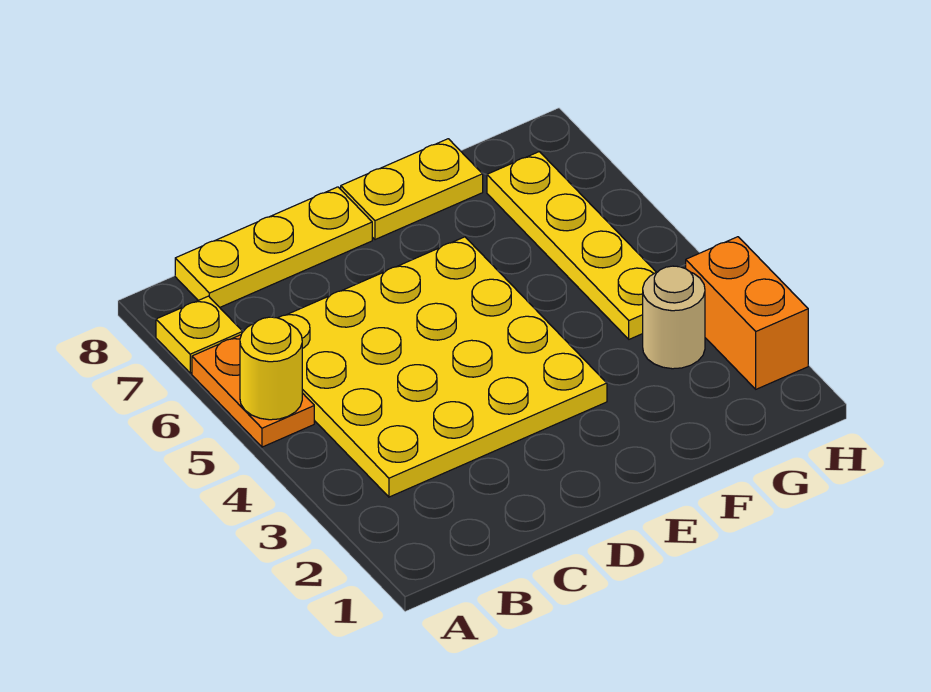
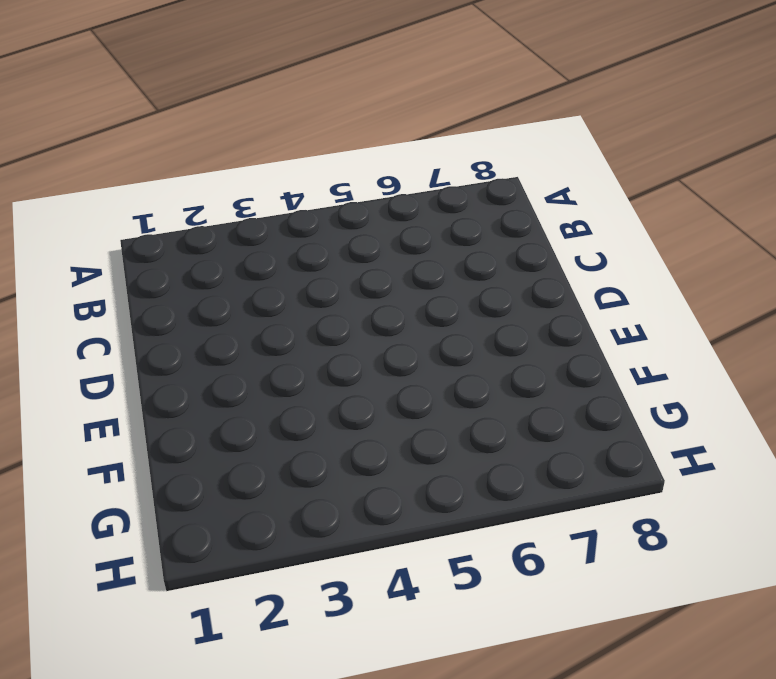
none -> orange 1x2 plate [192,335,314,447]
none -> yellow 1x1 plate [156,296,243,373]

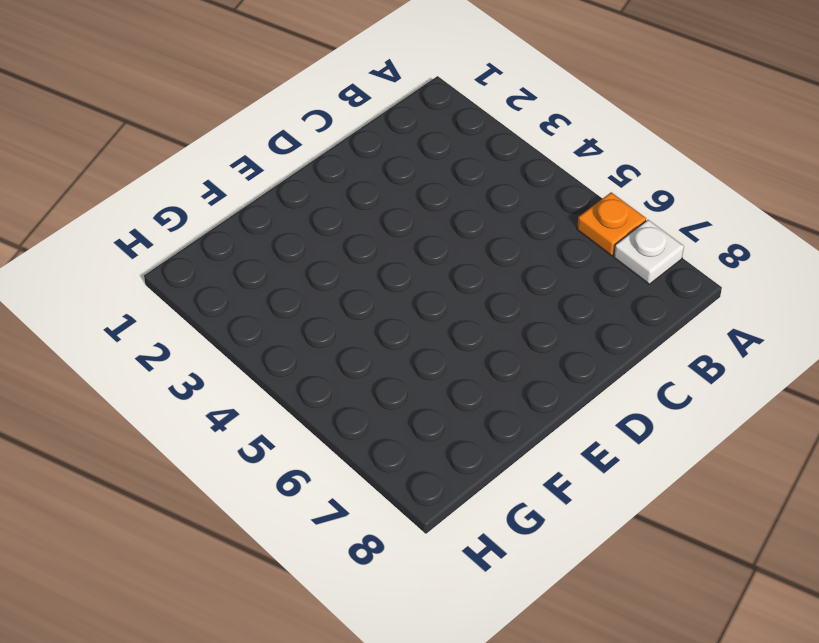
orange 1x1 plate [577,192,646,256] -> orange 1x2 plate [192,335,314,447]
white 1x1 plate [614,220,684,284] -> yellow 1x1 plate [156,296,243,373]
none -> yellow 4x4 plate [278,237,607,497]
none -> yellow 1x3 plate [175,187,372,307]

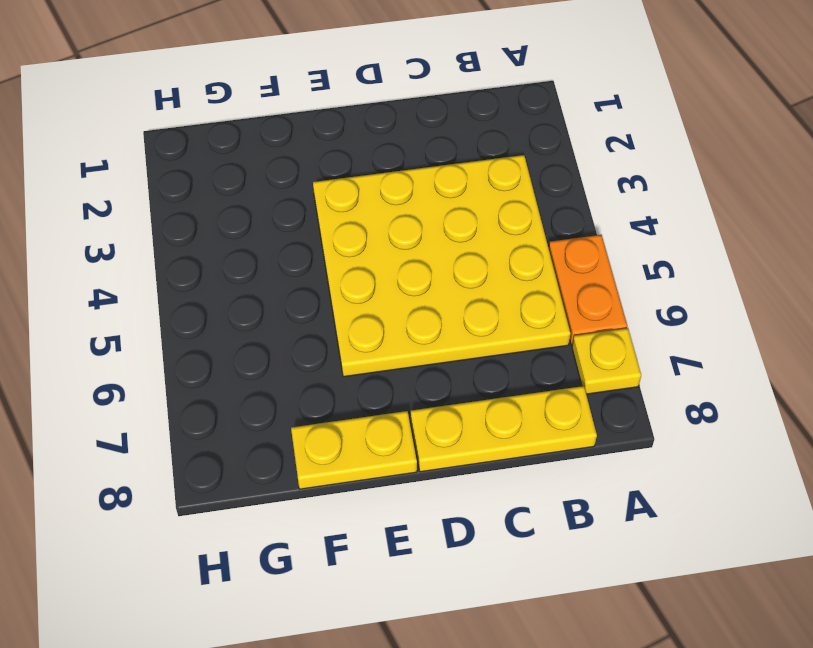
none -> tan 1x1 round brick [643,266,705,369]
none -> yellow 1x4 plate [487,152,656,339]

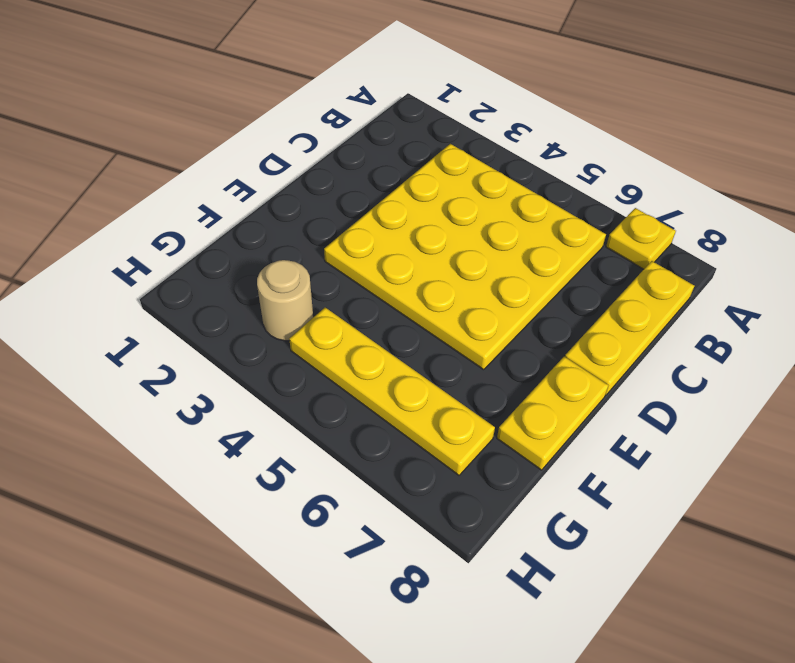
none -> orange 1x2 plate [192,335,314,447]
none -> orange 1x2 brick [686,237,808,389]

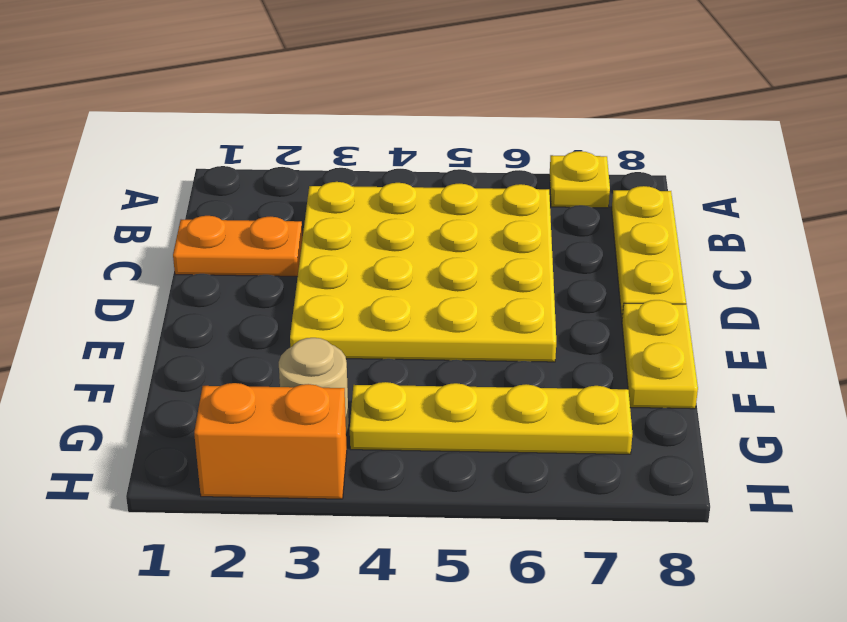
orange 1x2 plate [173,216,303,276] -> orange 1x2 plate moved to [192,335,314,447]
none -> yellow 1x1 round brick [240,317,302,420]

